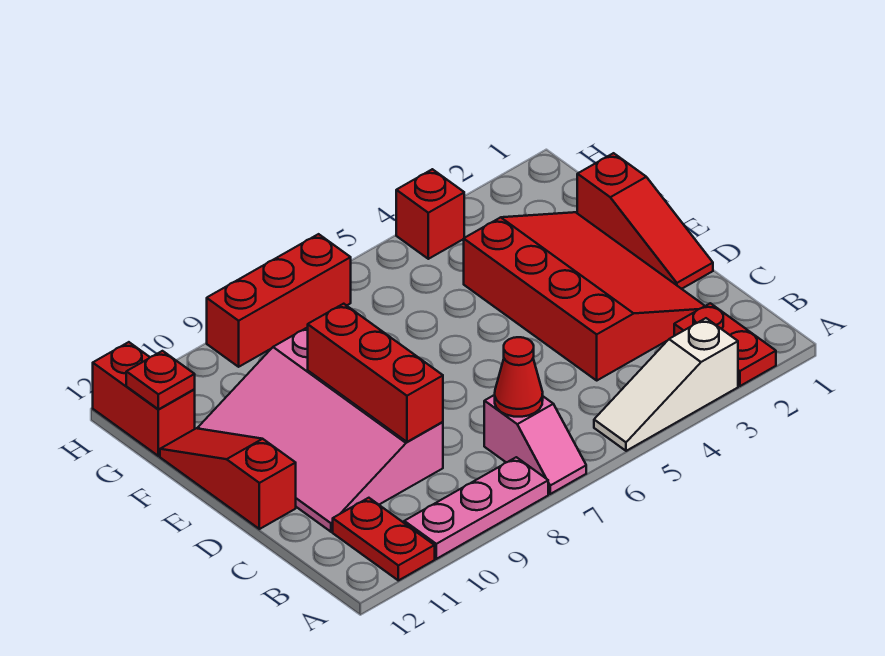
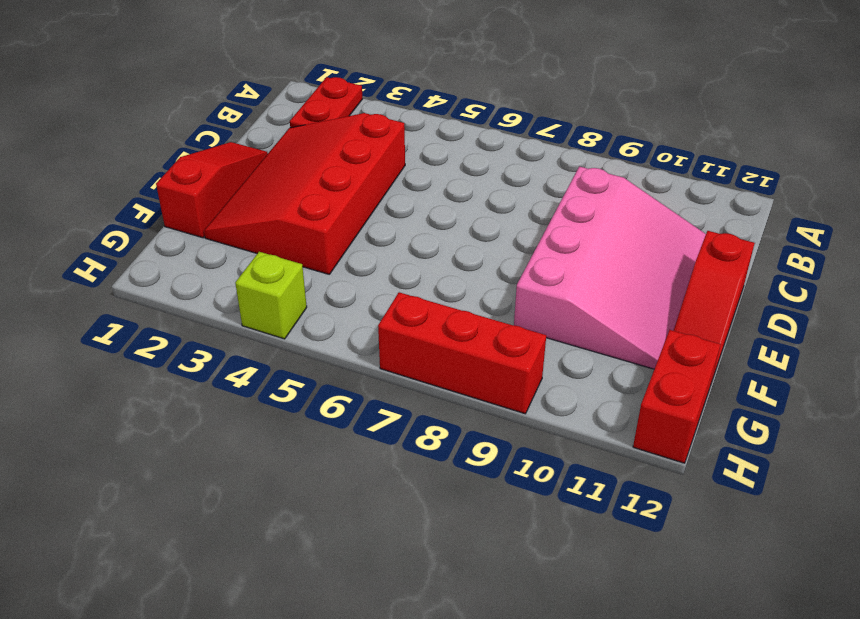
lime 1x1 brick [235,252,307,339] -> red 1x1 brick [396,169,464,259]
none -> white 1x3 slope [594,318,738,451]
none -> pink 1x2 slope [484,395,586,494]
none -> pink 1x3 plate [404,457,548,559]

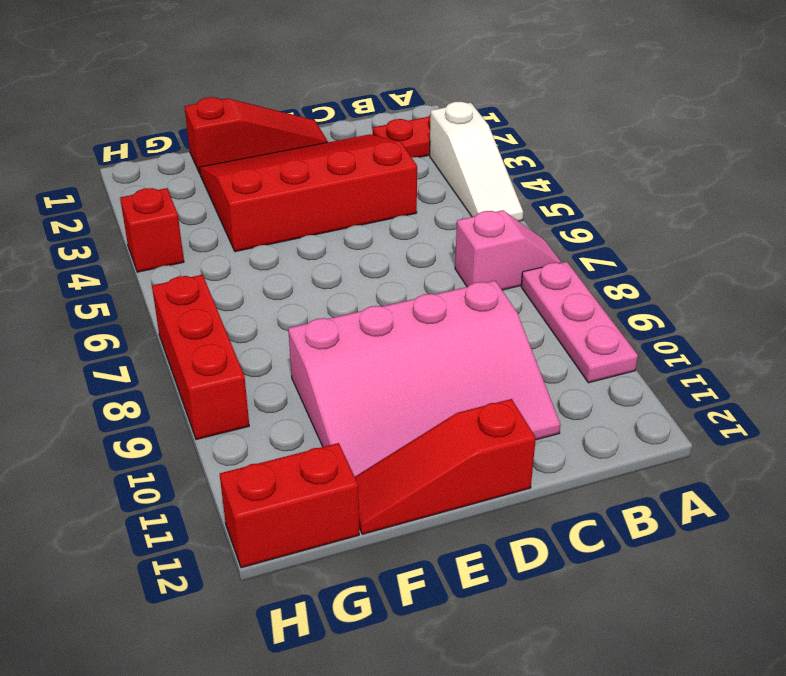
none -> red 1x2 plate [333,498,435,580]
none -> red 1x1 cone [495,337,543,417]
none -> red 1x3 brick [308,304,443,442]

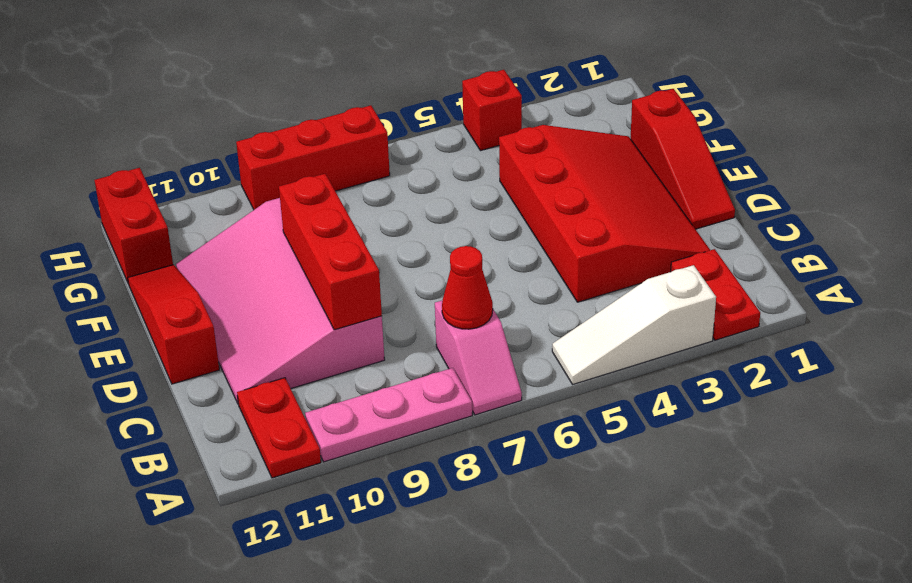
none -> red 1x1 plate [126,351,195,410]

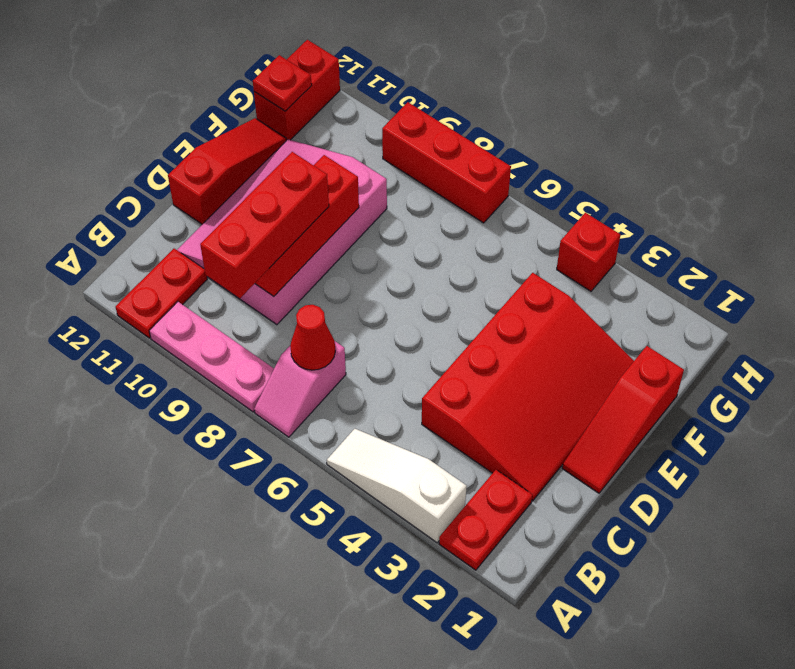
red 1x3 brick [200,152,329,298] -> none

